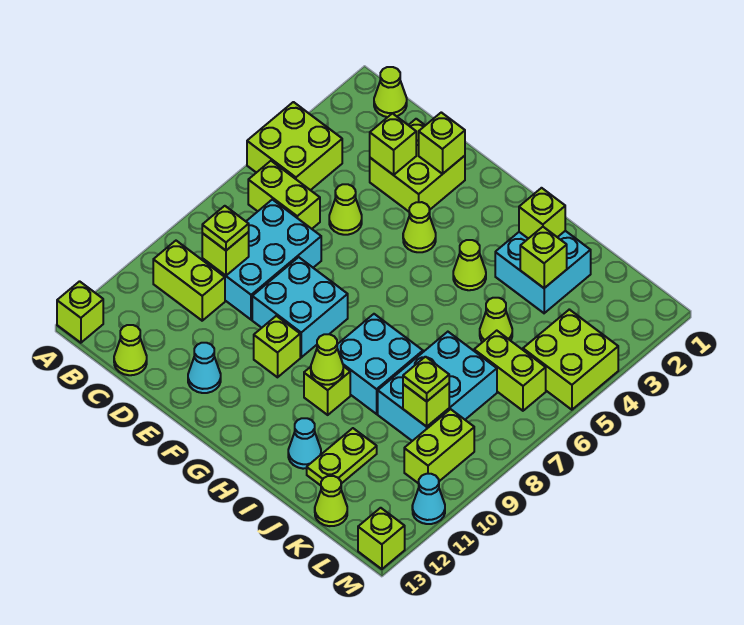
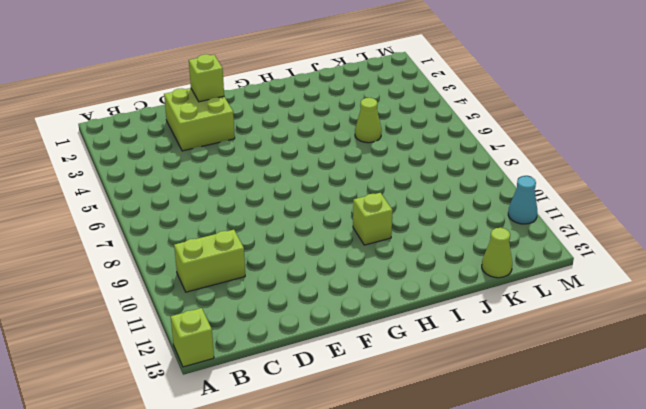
none -> lime 2x2 brick [247,102,342,190]
none -> lime 1x1 cone [374,67,407,117]
none -> lime 1x2 brick [248,161,320,229]
none -> cyan 2x3 brick [202,199,321,320]

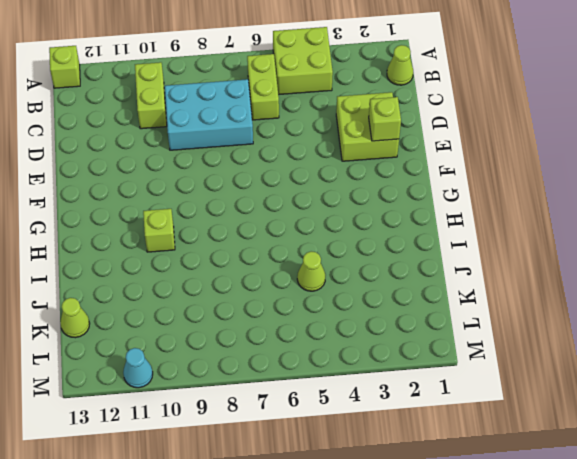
none -> lime 1x1 cone [114,325,147,375]
none -> lime 1x1 cone [329,184,362,235]
none -> cyan 2x2 brick [252,257,348,357]
none -> cyan 1x1 cone [188,343,221,393]

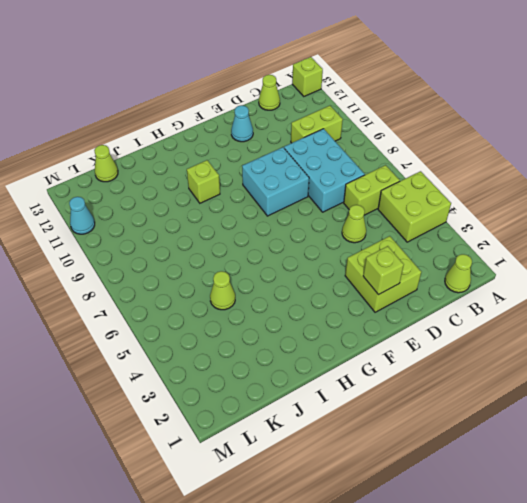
none -> lime 1x1 cone [403,202,436,252]
none -> lime 1x1 brick [254,316,300,377]
none -> lime 1x1 cone [453,240,486,290]
none -> cyan 2x2 brick [337,314,423,414]

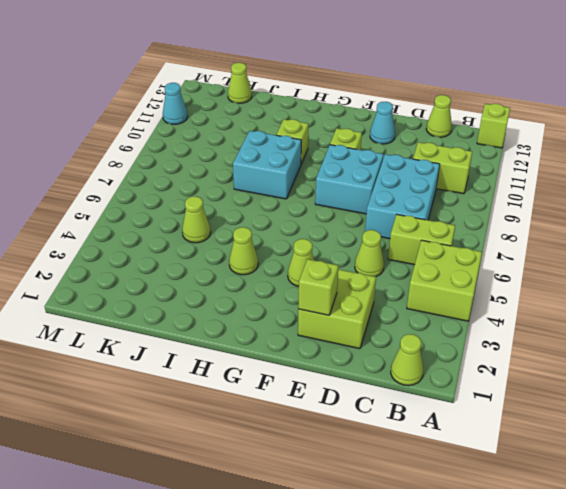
none -> cyan 2x2 brick [495,231,591,313]
none -> cyan 1x1 cone [288,418,321,469]
none -> cyan 2x3 brick [378,332,497,441]
none -> lime 1x2 plate [307,428,377,485]

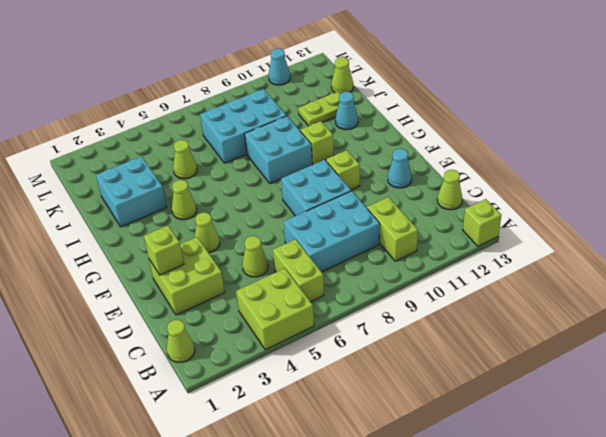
none -> lime 1x2 brick [474,331,546,411]
none -> lime 2x2 brick [523,309,618,410]
none -> lime 1x2 brick [404,409,474,484]
none -> lime 1x1 brick [358,508,405,569]

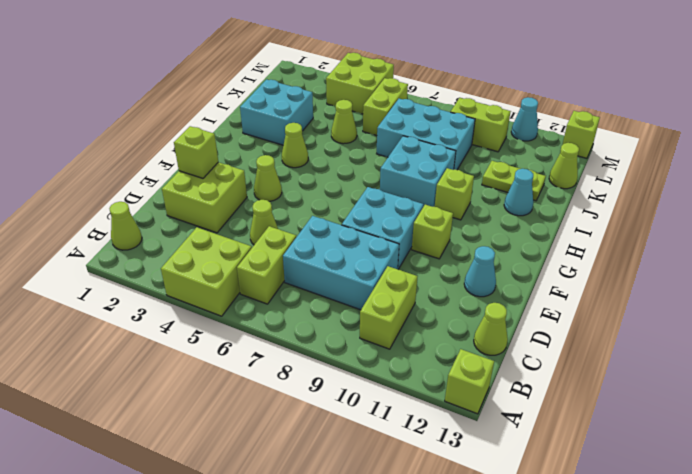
none -> lime 1x1 brick [202,232,249,276]
none -> lime 1x1 brick [370,113,416,175]
none -> lime 1x1 cone [311,334,343,385]
none -> lime 1x1 brick [519,188,565,239]

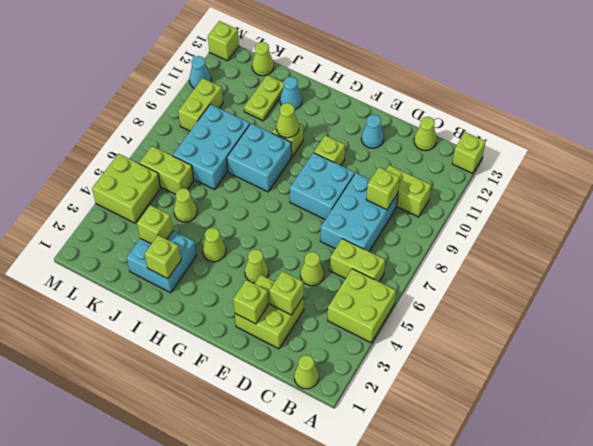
none -> lime 1x1 brick [403,383,449,427]
none -> lime 1x1 plate [202,206,249,250]
none -> lime 1x1 plate [403,357,449,401]

